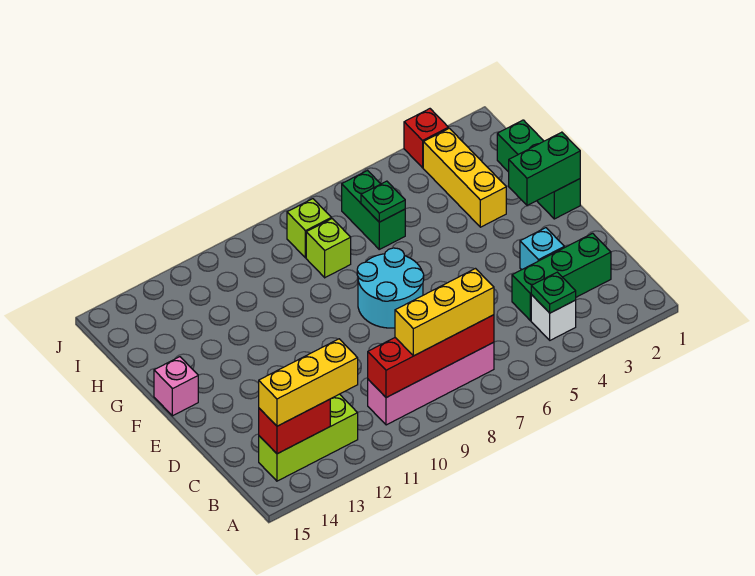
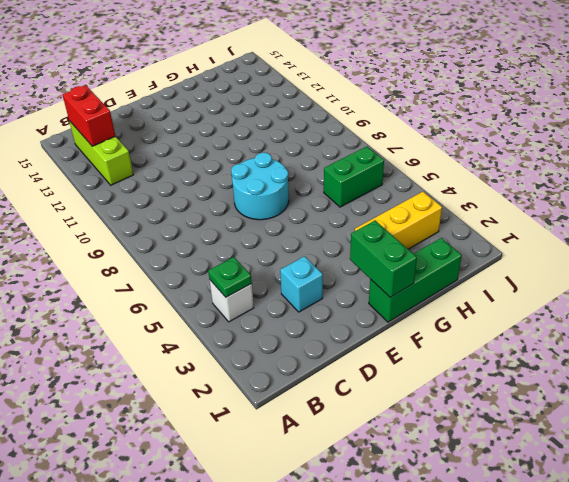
none -> pink 1x4 brick [368,342,494,425]
none -> green 1x3 brick [512,233,611,321]
none -> pink 1x1 brick [154,357,198,416]

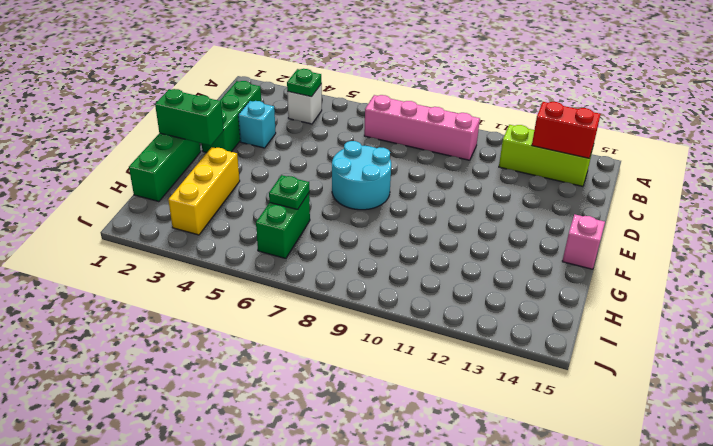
green 1x3 brick [202,81,261,153] -> green 1x3 brick turned to [512,233,611,321]
none -> lime 1x1 brick [306,219,351,278]
none -> lime 1x1 brick [287,199,331,258]
none -> red 1x1 brick [404,109,448,168]

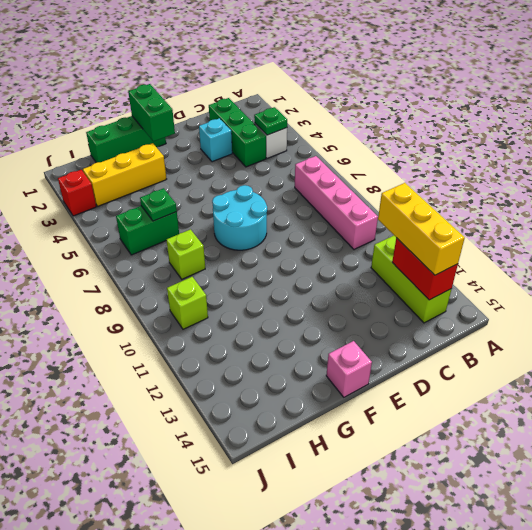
lime 1x1 brick [167,277,208,329] -> lime 1x1 brick moved to [287,199,331,258]
none -> red 1x4 brick [368,315,494,398]
none -> yellow 1x3 brick [395,269,494,356]

